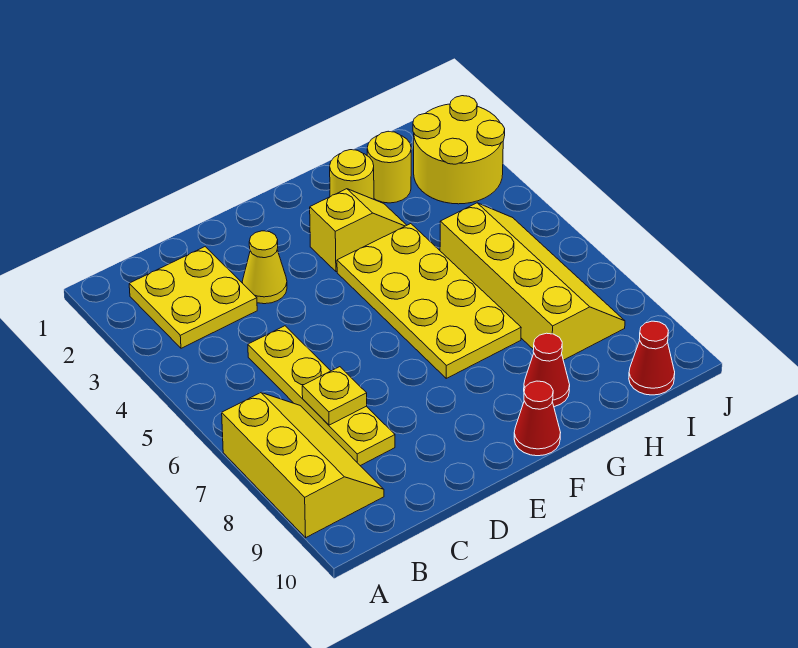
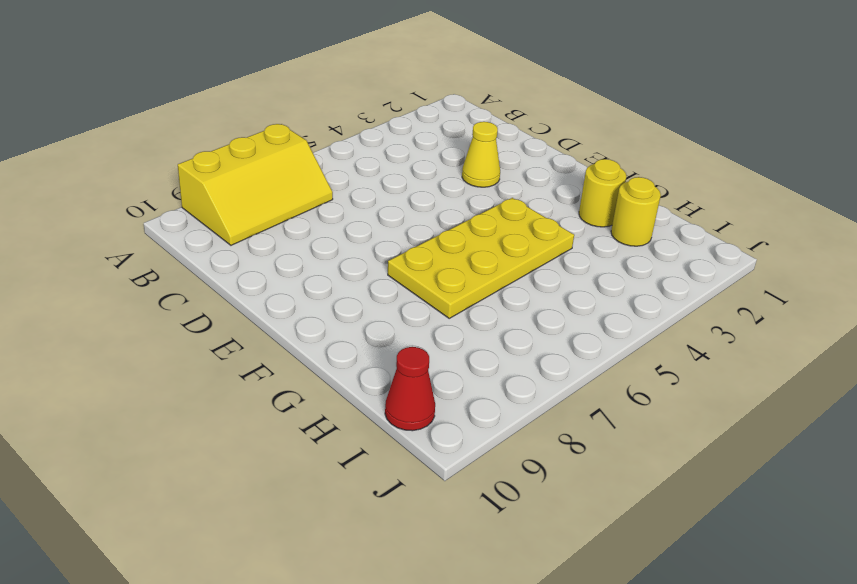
none -> yellow 2x2 plate [129,247,257,348]
none -> yellow 1x4 plate [248,326,395,466]
none -> yellow 1x2 slope [310,189,407,272]

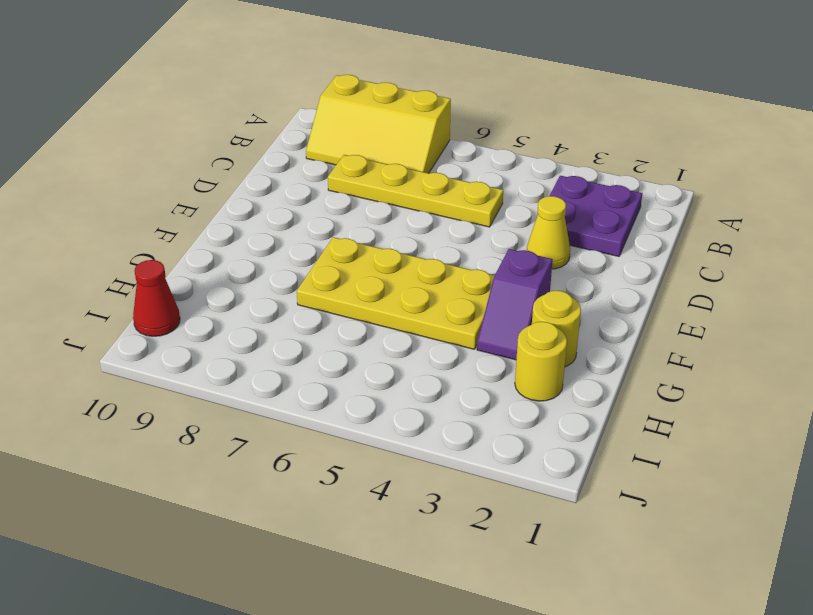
purple 2x2 plate [550,176,642,256] -> yellow 2x2 plate [129,247,257,348]
purple 1x2 slope [477,249,553,360] -> yellow 1x2 slope [310,189,407,272]
none -> red 1x1 cone [514,381,561,456]
none -> red 1x1 cone [524,333,570,407]
none -> yellow 2x4 slope [440,203,625,360]

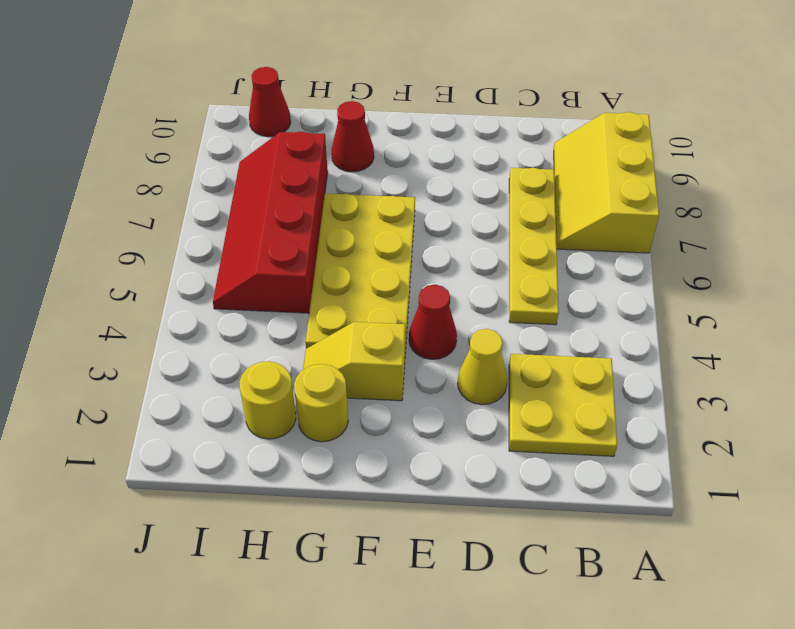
red 1x1 cone [409,285,457,359] -> red 1x1 cone moved to [514,381,561,456]
red 2x4 slope [213,132,328,313] -> yellow 2x4 slope [440,203,625,360]
none -> yellow 2x2 round brick [413,96,505,204]
none -> yellow 1x1 plate [302,367,367,425]

